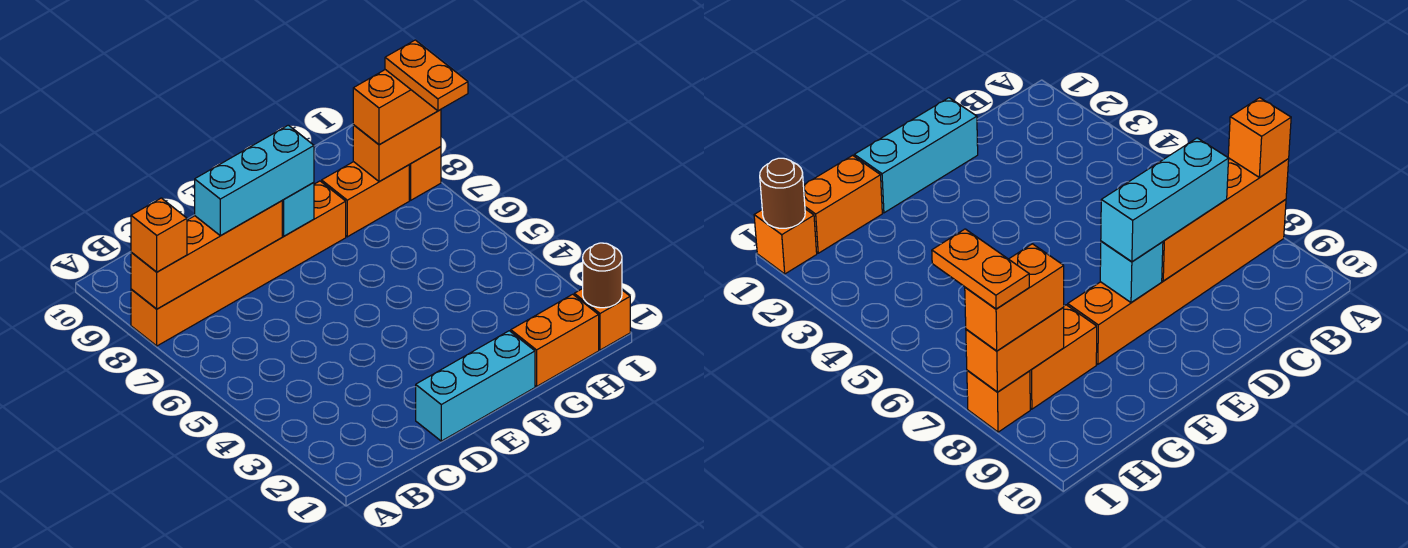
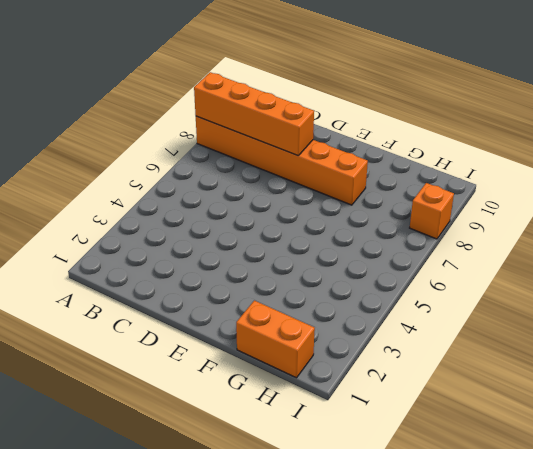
none -> cyan 1x3 brick [416,331,535,441]
none -> orange 1x2 brick [322,162,409,237]
none -> orange 1x1 brick [574,289,630,350]

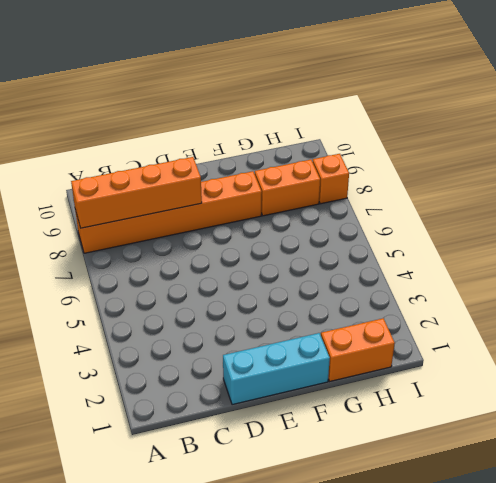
none -> orange 1x1 brick [574,289,630,350]
none -> cyan 1x1 brick [282,183,314,236]
none -> orange 1x2 brick [353,110,441,182]

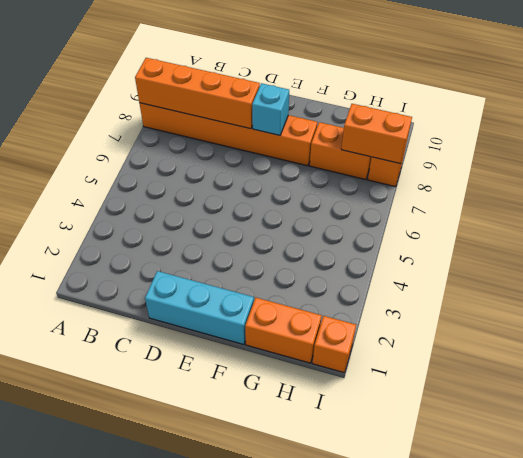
none -> brown 1x1 round brick [583,243,622,308]
none -> orange 1x1 brick [131,198,187,272]
none -> cyan 1x3 brick [195,125,314,236]

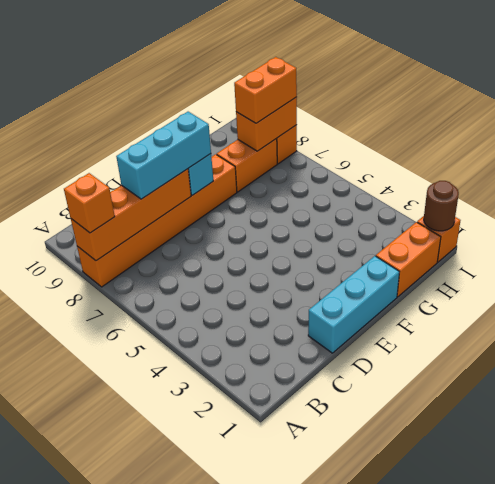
none -> orange 1x2 plate [385,40,468,111]

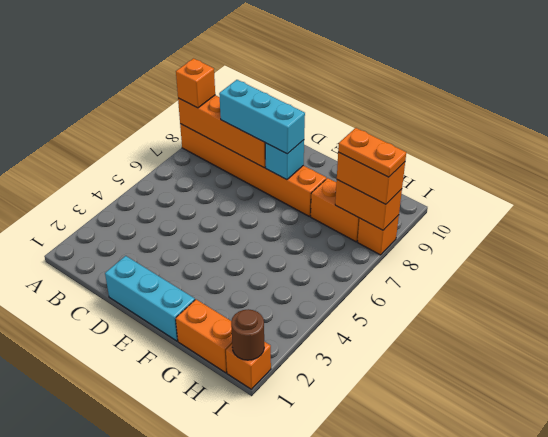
orange 1x2 plate [338,128,406,177] -> orange 1x2 plate turned to [385,40,468,111]

